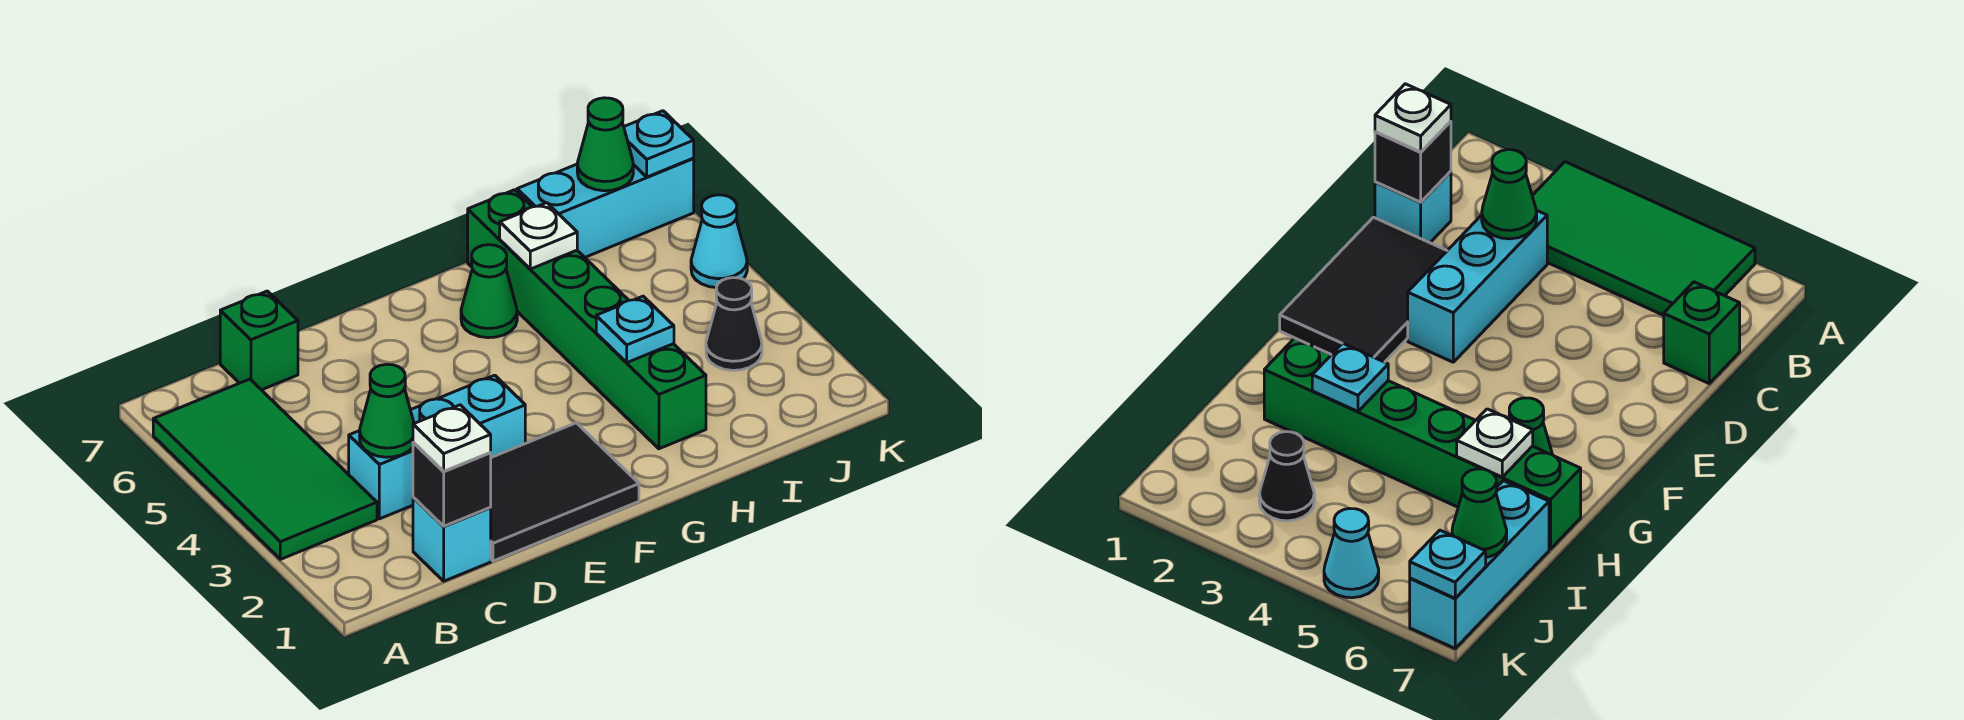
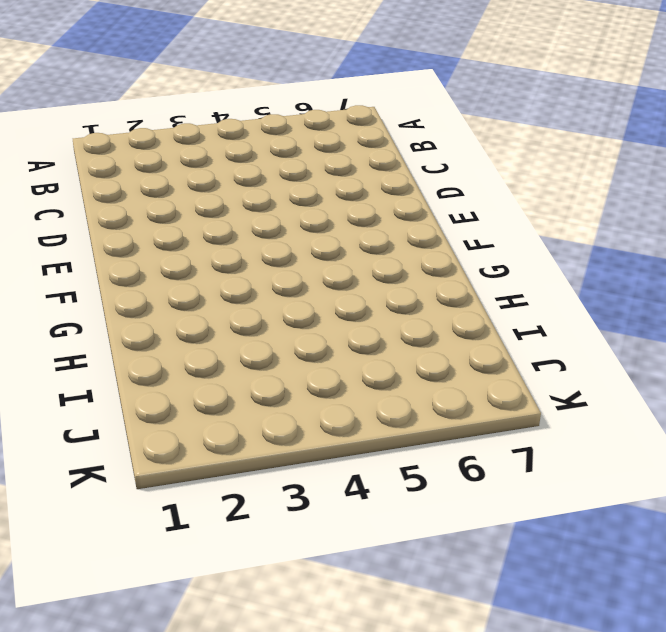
none -> green 2x4 tile [153,379,377,559]
none -> cyan 1x1 brick [413,498,491,581]
none -> cyan 1x3 brick [349,375,525,519]

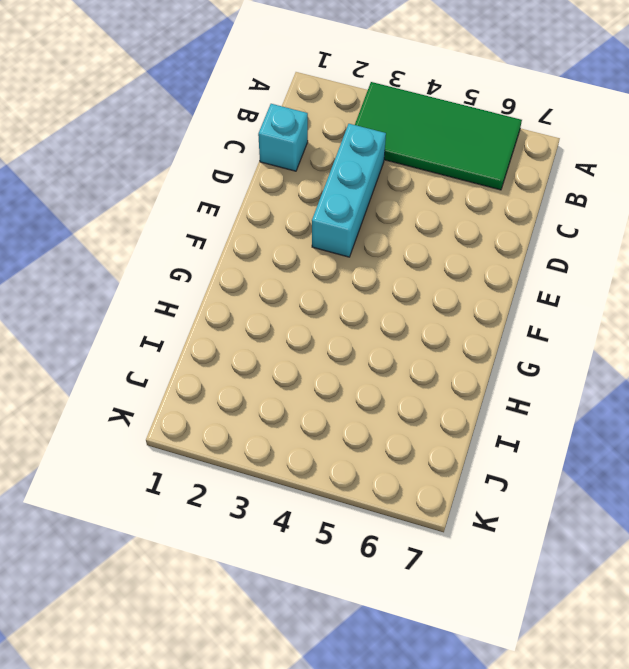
none -> green 1x1 brick [220,291,298,390]
none -> black 2x3 tile [490,423,639,561]
none -> green 1x1 cone [461,245,517,338]

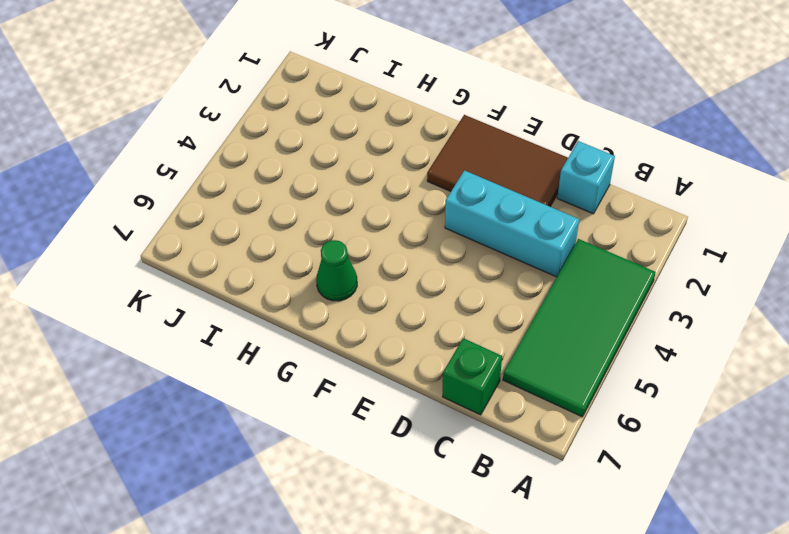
brown 2x3 tile [427,115,568,206] -> black 2x3 tile [490,423,639,561]
none -> green 1x6 brick [468,190,706,449]
none -> cyan 1x3 brick [517,159,694,257]
none -> black 1x1 cone [706,278,762,370]

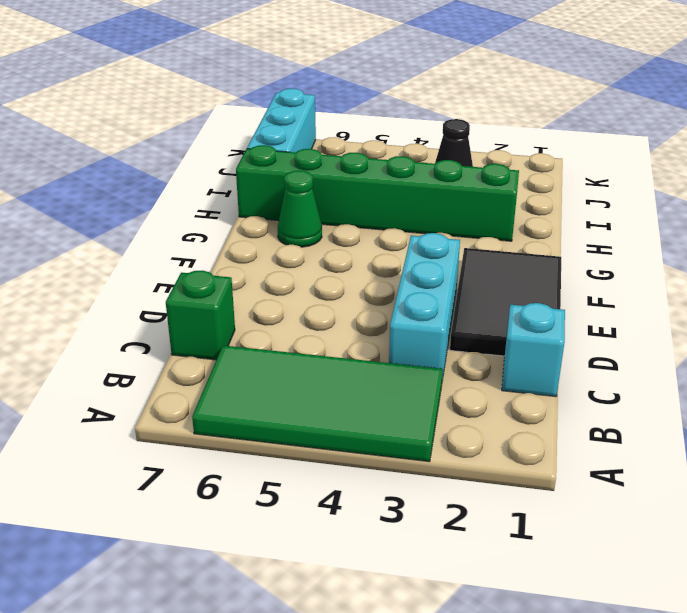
none -> cyan 1x1 cone [691,195,747,288]
none -> black 1x1 brick [413,443,491,526]
none -> green 1x1 cone [360,364,414,457]

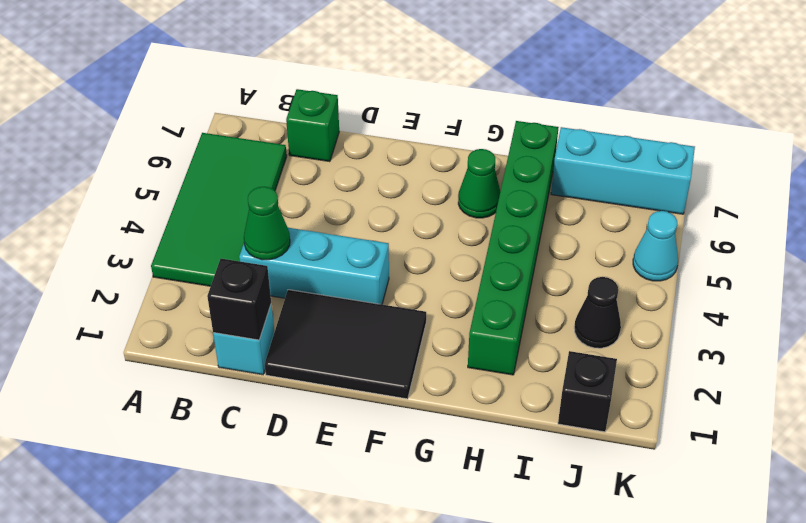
black 1x1 brick [558,351,617,432] -> none
none -> cyan 1x1 plate [596,296,674,363]
none -> white 1x1 plate [500,203,577,269]
none -> green 1x1 cone [577,98,633,191]

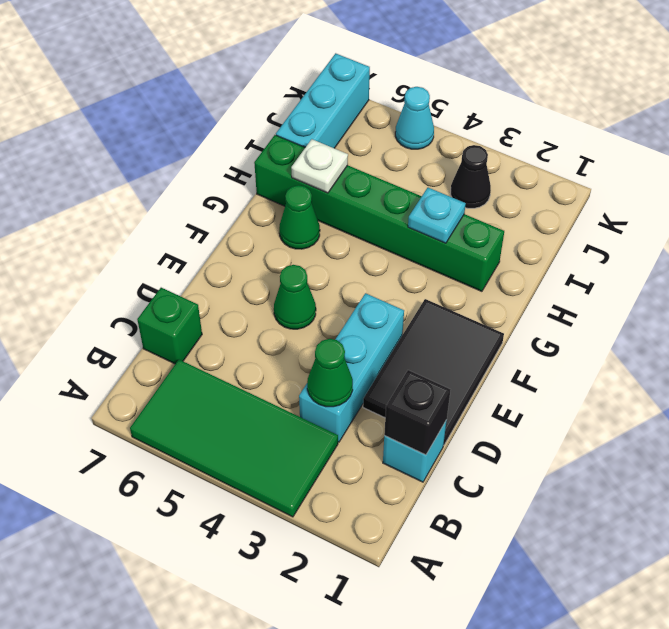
green 1x1 cone [274,265,316,329] -> green 1x1 cone moved to [577,98,633,191]
none -> cyan 1x1 plate [624,111,694,177]
none -> white 1x1 plate [413,405,491,471]

